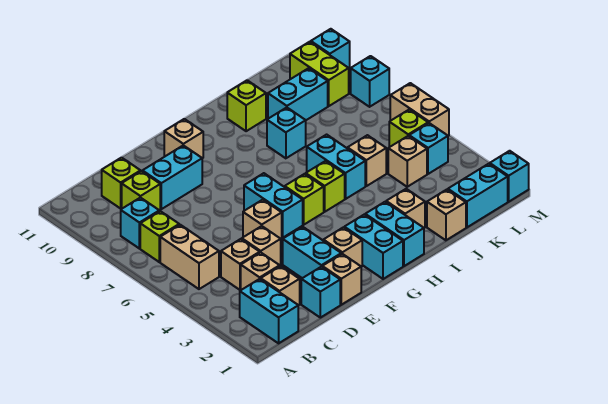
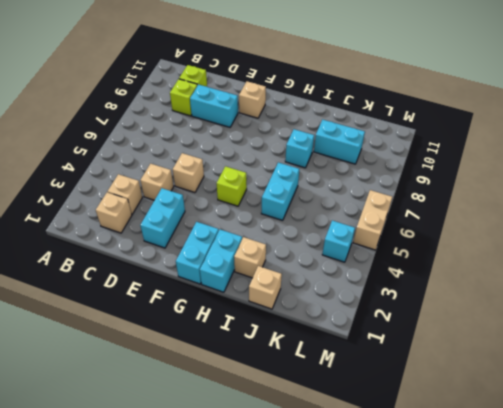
none -> cyan 1x2 brick [240,279,298,343]
none -> tan 1x2 brick [160,225,219,289]
none -> lime 1x1 brick [140,211,179,262]
none -> cyan 1x1 brick [121,197,159,248]

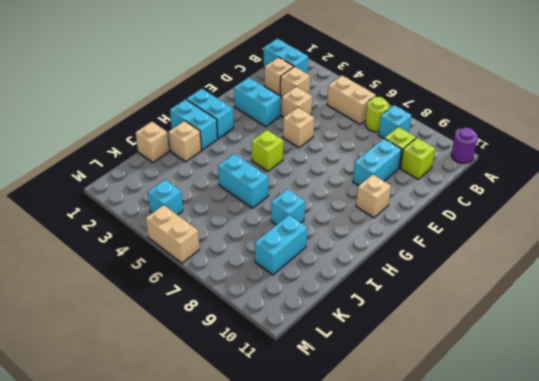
purple 1x1 round brick [451,127,478,163] -> none
lime 1x1 round brick [365,97,389,132] -> lime 1x1 brick [140,211,179,262]
none -> tan 1x1 brick [221,239,260,290]
none -> cyan 1x1 brick [301,267,340,318]
none -> tan 1x1 brick [322,254,361,305]
none -> tan 1x1 brick [323,227,362,267]

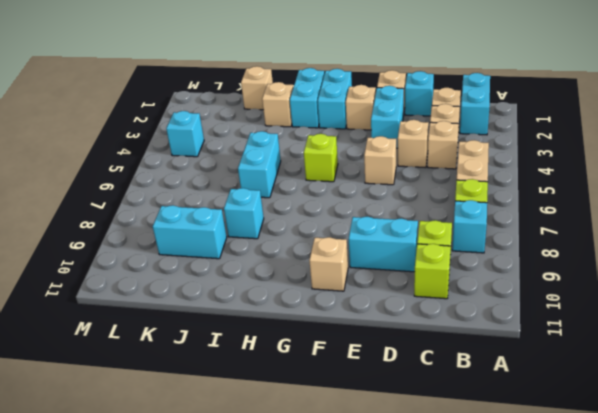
none -> cyan 1x2 brick [244,173,303,237]
none -> lime 1x1 brick [306,161,345,212]
none -> lime 1x1 brick [227,80,266,131]
none -> tan 1x1 brick [348,135,386,186]

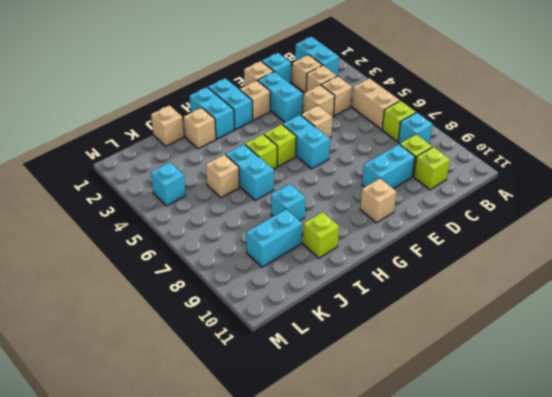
none -> cyan 1x2 brick [448,164,508,227]
none -> tan 1x1 brick [388,136,427,187]
none -> lime 1x1 brick [389,109,428,147]
none -> lime 1x2 brick [290,42,349,106]

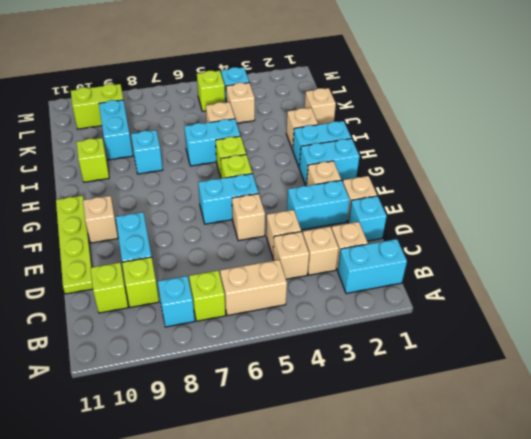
lime 1x4 plate [56,196,93,294] -> none
none -> cyan 1x2 brick [448,164,508,227]
none -> cyan 1x1 brick [490,151,529,202]
none -> tan 1x2 brick [390,83,449,136]
none -> cyan 1x1 brick [351,56,389,107]

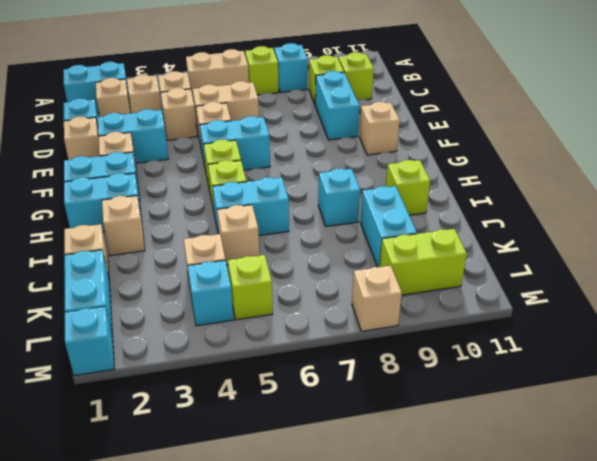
tan 1x2 brick [193,81,259,135] -> tan 1x2 brick moved to [390,83,449,136]
tan 1x1 brick [352,266,402,331] -> cyan 1x1 brick [351,56,389,107]
none -> cyan 1x1 brick [311,29,350,68]

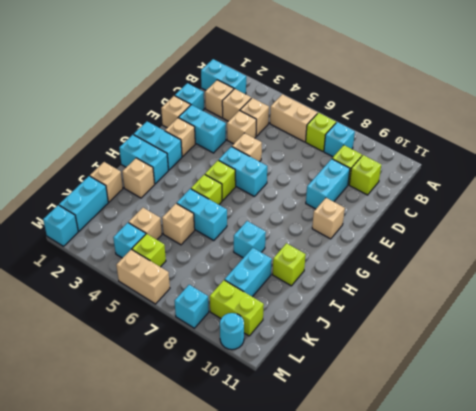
cyan 1x1 round brick [220,313,244,350] -> cyan 1x1 brick [311,29,350,68]

